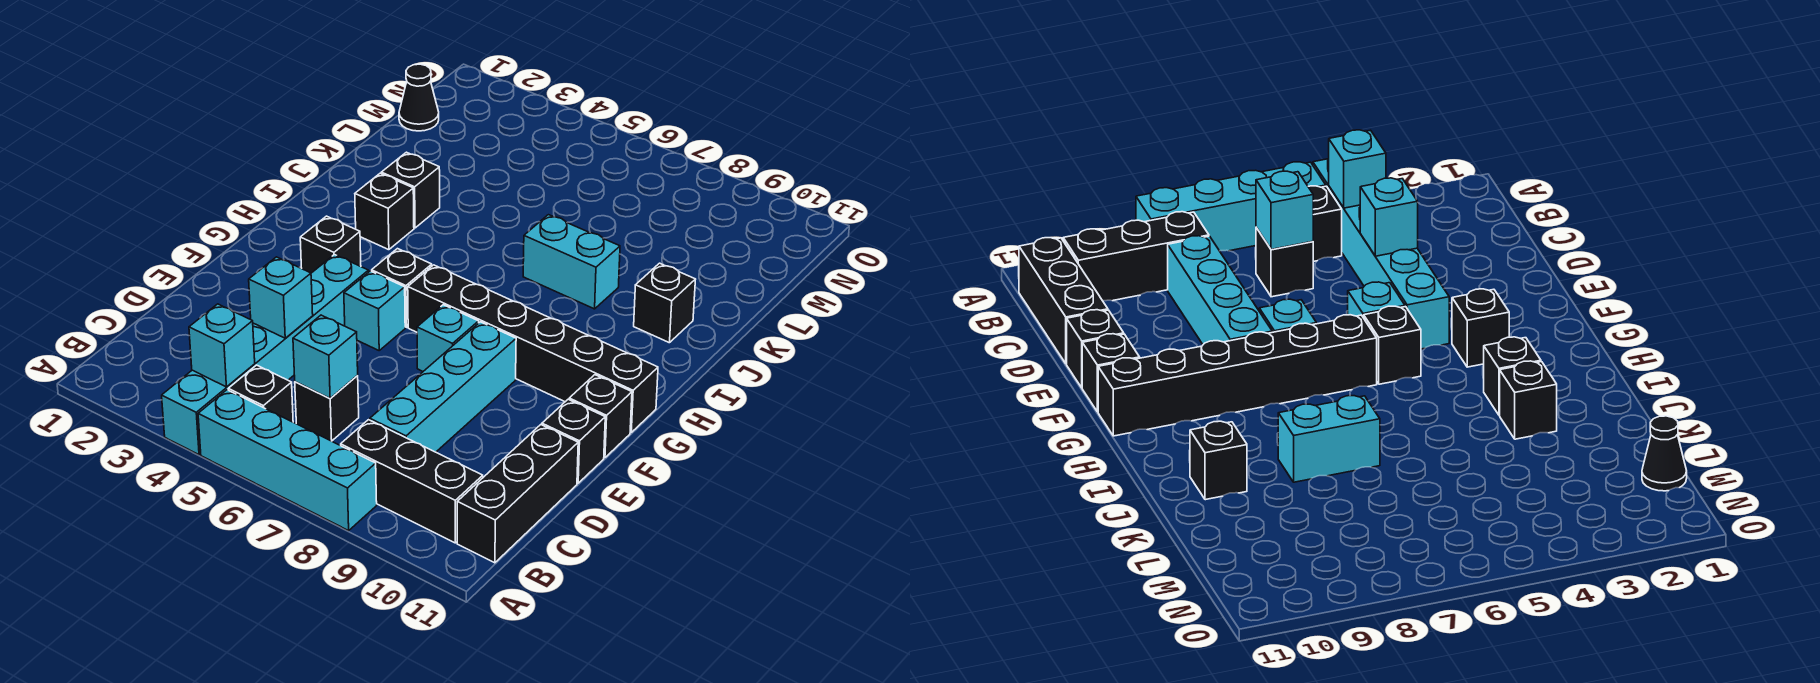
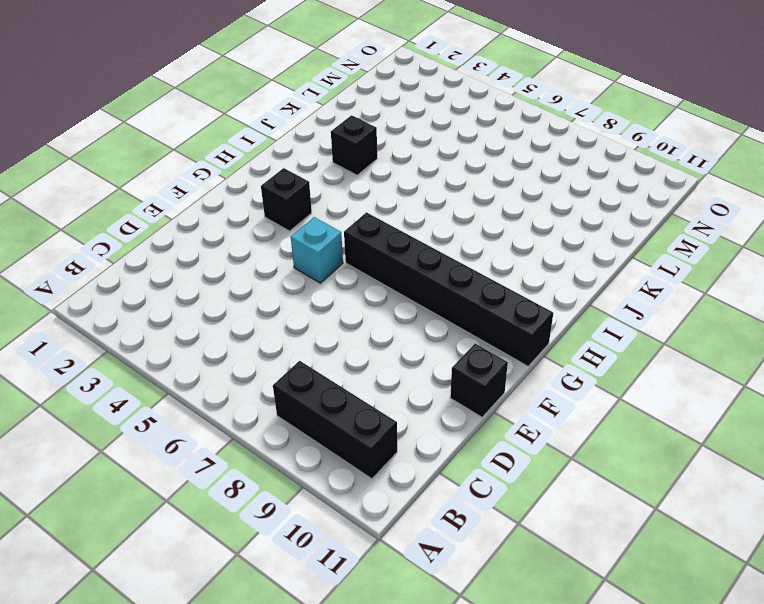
none -> cyan 1x6 brick [162,255,369,455]
none -> cyan 1x4 brick [198,390,377,531]
none -> black 1x1 brick [228,365,293,422]

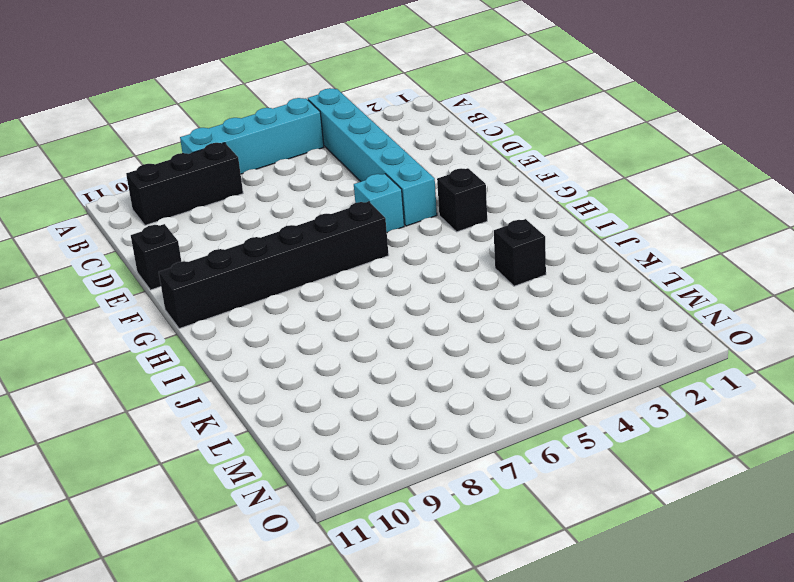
none -> black 1x1 brick [228,365,293,422]
none -> black 1x3 brick [457,425,578,563]
none -> black 1x1 brick [295,376,359,441]

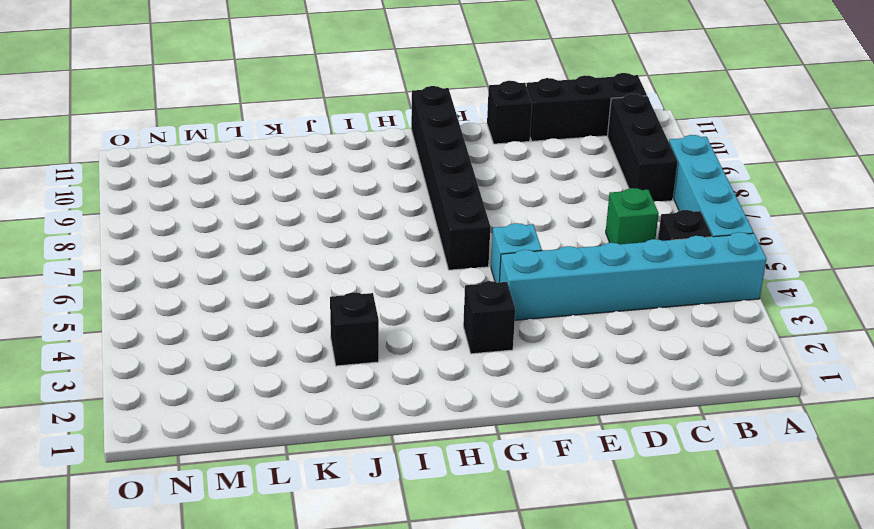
green 1x1 brick [606,188,659,244] -> black 1x1 brick [295,376,359,441]
none -> cyan 1x4 brick [370,322,516,452]
none -> cyan 1x1 brick [417,305,479,371]
none -> black 1x1 brick [569,375,632,458]

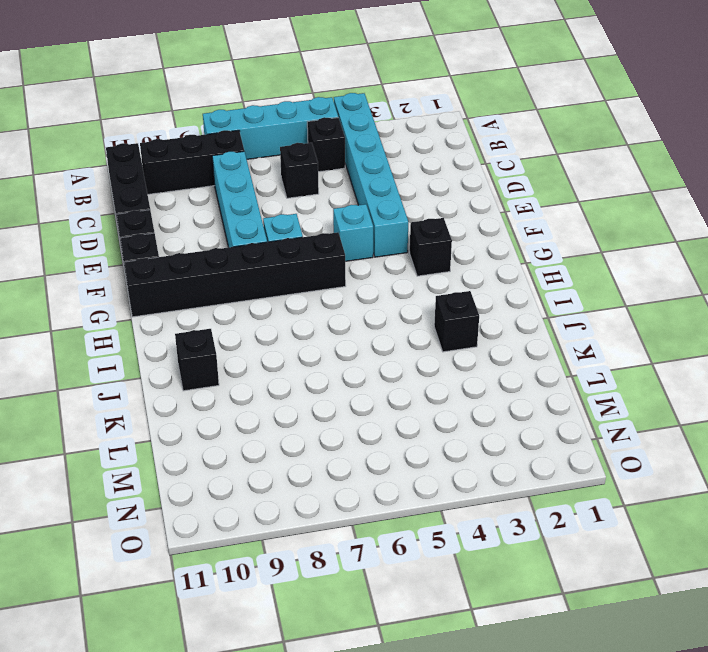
none -> black 1x1 brick [372,249,432,327]
none -> black 1x1 brick [355,173,414,250]
none -> cyan 1x2 brick [523,215,620,309]

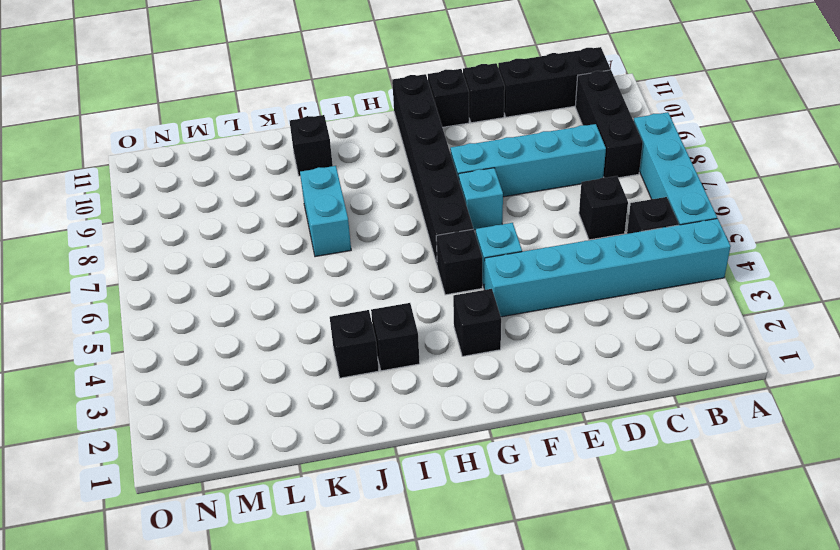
none -> black 1x1 cone [399,64,439,131]
none -> cyan 1x1 brick [189,304,255,387]
none -> cyan 1x1 brick [293,315,358,398]

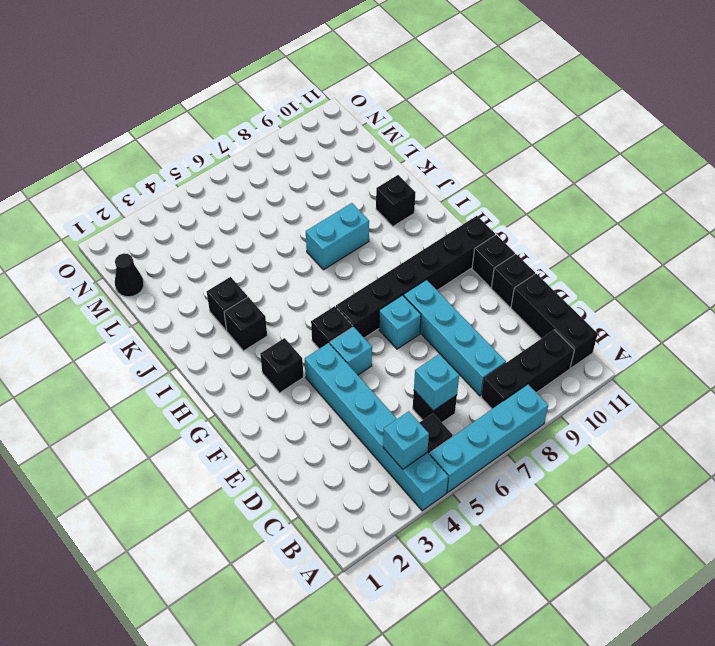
none -> cyan 1x1 brick [249,257,313,338]

